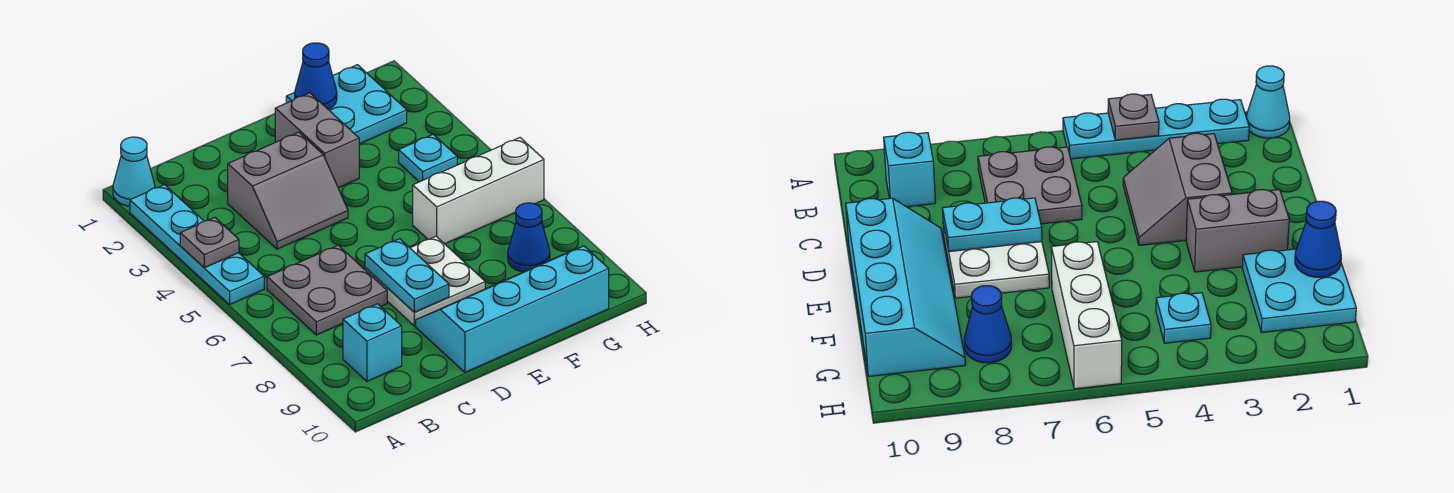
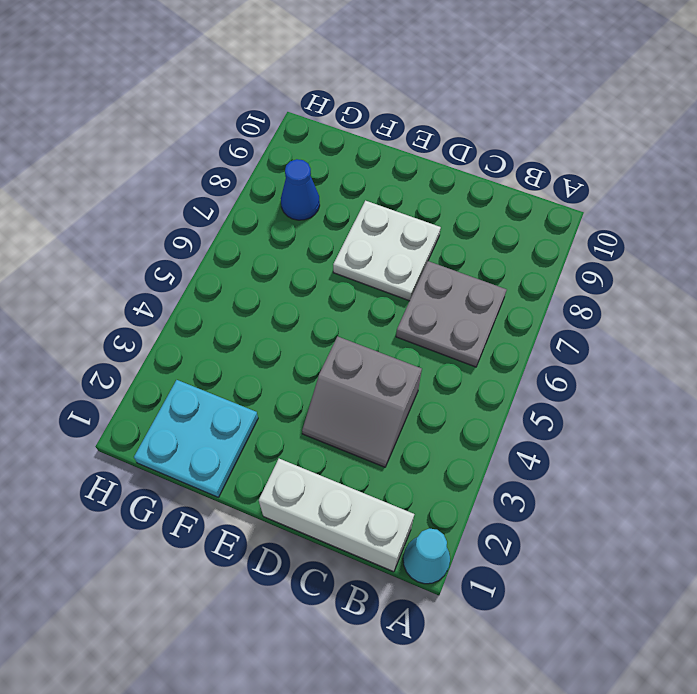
white 1x3 brick [259,459,414,572] -> white 1x3 brick moved to [413,138,544,244]
grey 2x2 slope [302,336,422,467] -> grey 2x2 slope turned to [228,132,348,249]
none -> cyan 1x4 plate [130,185,264,304]
none -> cyan 1x1 brick [343,304,402,381]
none -> cyan 2x4 slope [416,246,609,372]

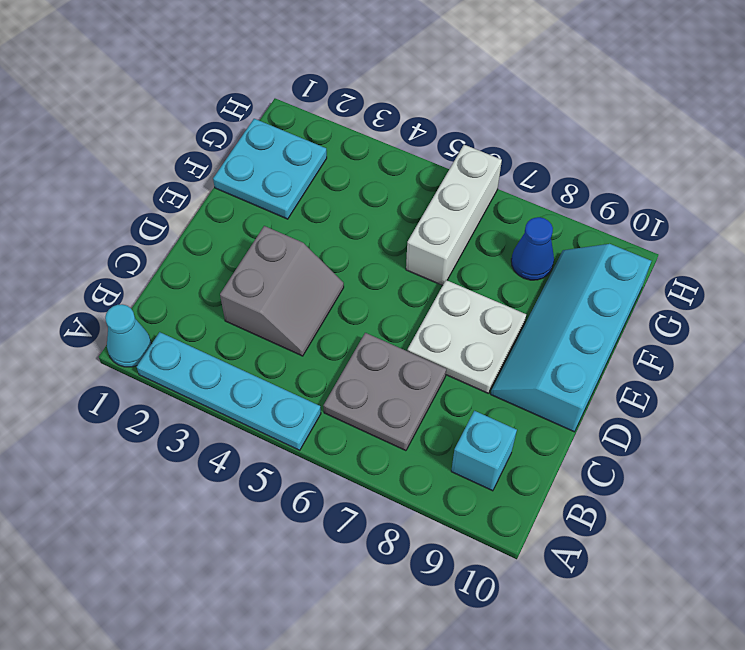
none -> grey 1x2 brick [275,93,359,188]
none -> cyan 1x1 plate [399,134,457,182]
none -> grey 1x1 plate [180,218,239,268]

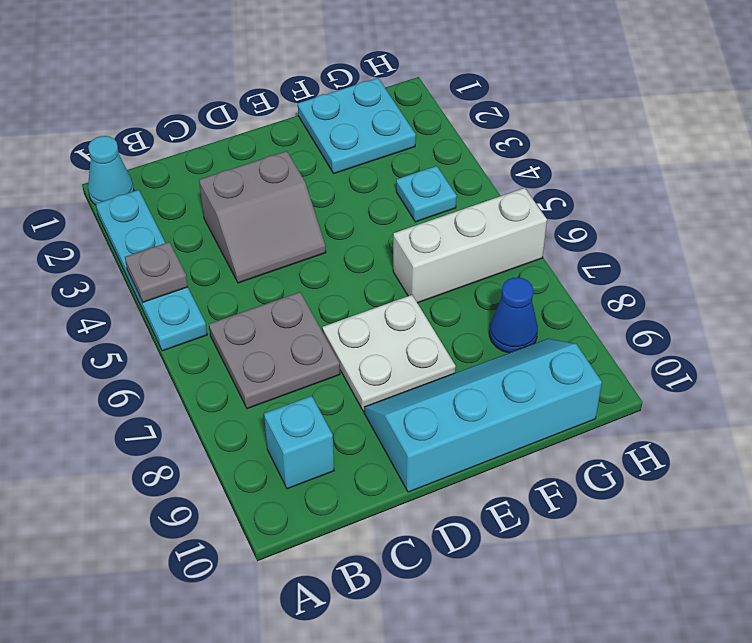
none -> grey 1x2 brick [275,93,359,188]
none -> cyan 1x2 plate [365,239,449,313]
none -> blue 1x1 cone [295,43,337,110]

